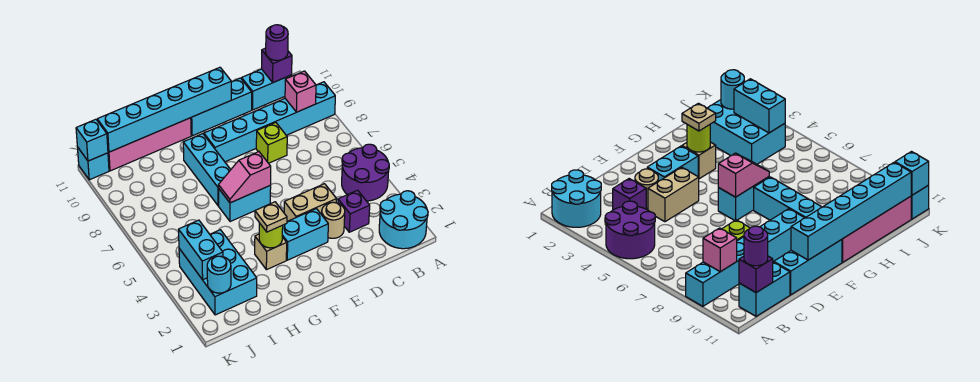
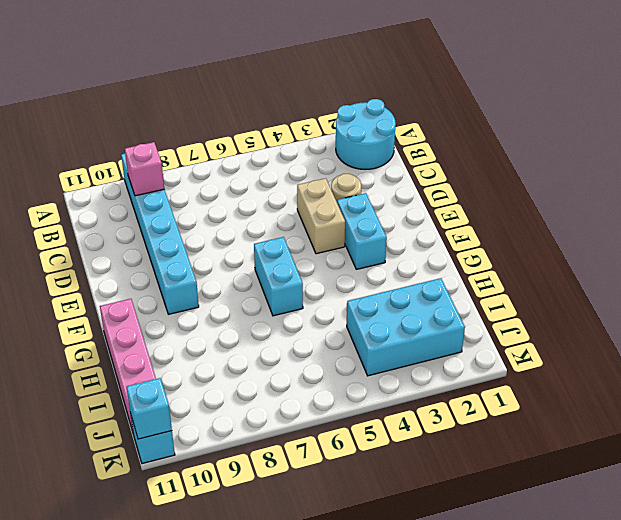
none -> purple 2x2 round brick [342,144,389,201]
none -> cyan 1x2 brick [242,69,292,110]
none -> purple 1x1 brick [338,190,370,232]

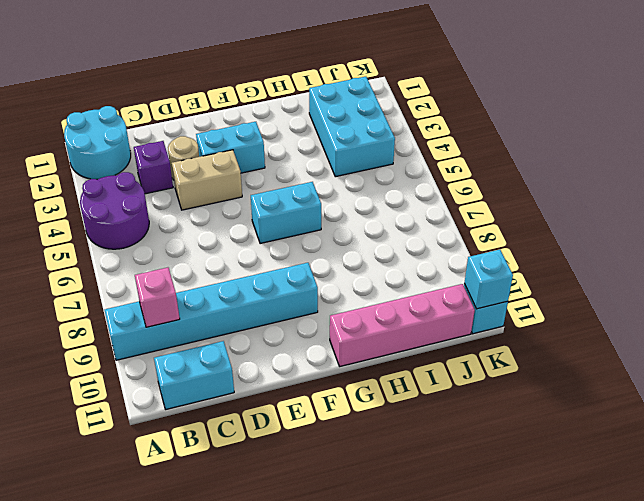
none -> lime 1x1 brick [256,122,287,163]
none -> cyan 1x3 brick [191,78,252,136]
none -> tan 1x1 brick [255,234,287,270]

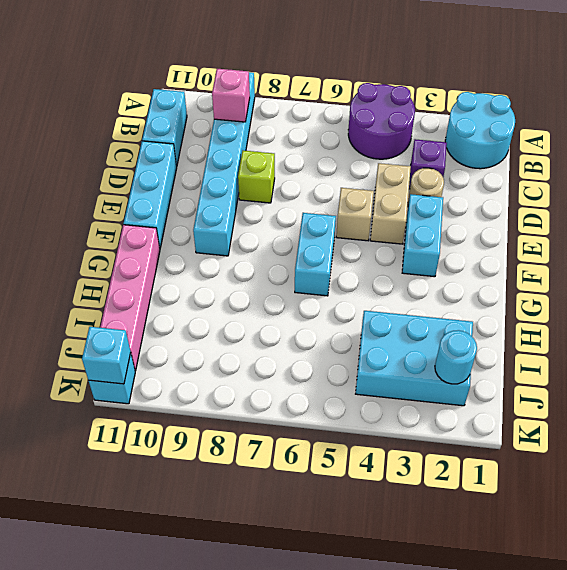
tan 1x1 brick [336,188,374,241] -> tan 1x1 brick moved to [255,234,287,270]
none -> cyan 1x3 brick [183,134,231,206]
none -> purple 1x1 brick [261,48,292,82]
none -> cyan 1x6 brick [97,67,231,152]

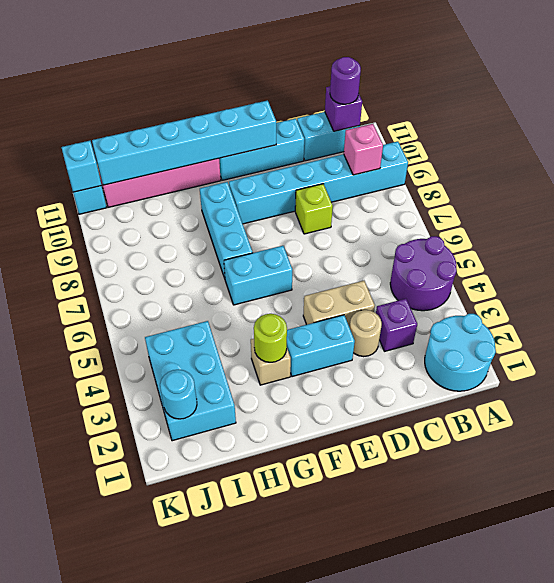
none -> pink 1x2 slope [219,152,271,203]
none -> cyan 1x2 brick [179,220,223,280]
none -> tan 1x1 plate [255,202,287,232]

